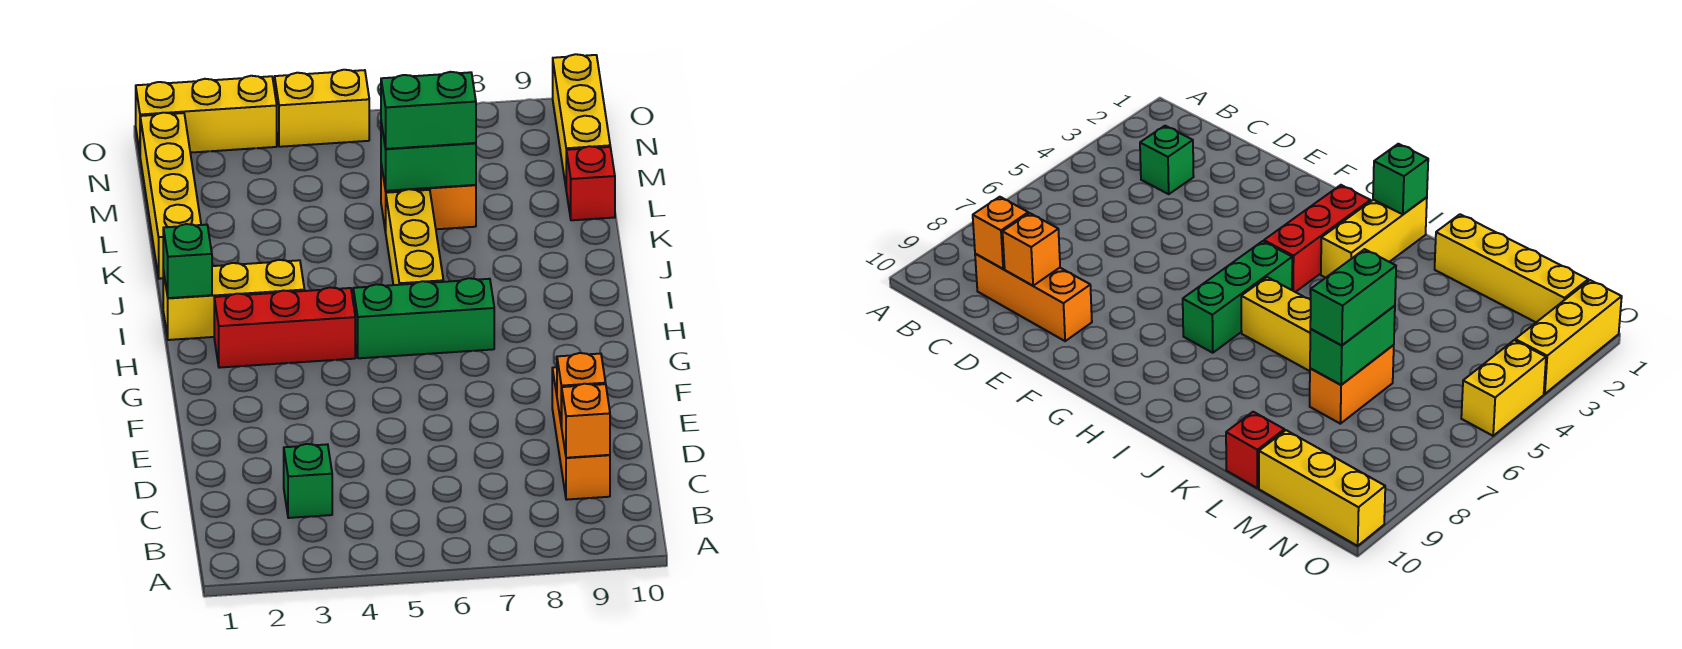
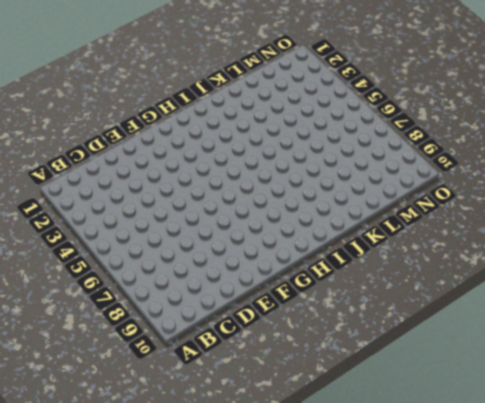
none -> green 1x1 brick [284,444,332,518]
none -> orange 1x3 brick [552,367,610,500]
none -> red 1x3 brick [214,287,355,368]

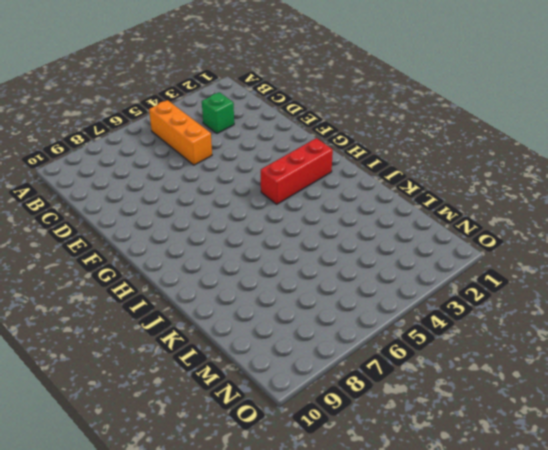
orange 1x3 brick [149,100,212,165] -> orange 1x3 brick moved to [552,367,610,500]
none -> green 1x3 brick [353,278,494,358]
none -> yellow 1x3 brick [163,260,305,340]
none -> yellow 1x3 brick [386,189,443,285]

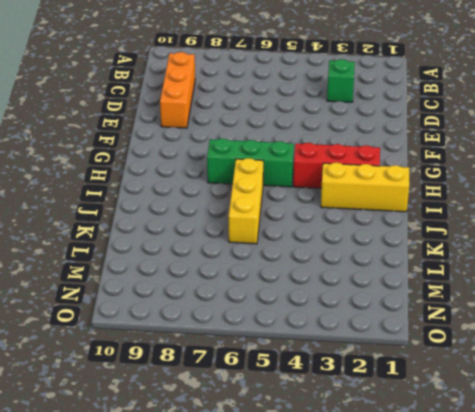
none -> yellow 1x4 brick [140,113,201,279]
none -> orange 1x2 brick [381,165,476,232]
none -> red 1x1 brick [566,146,615,220]

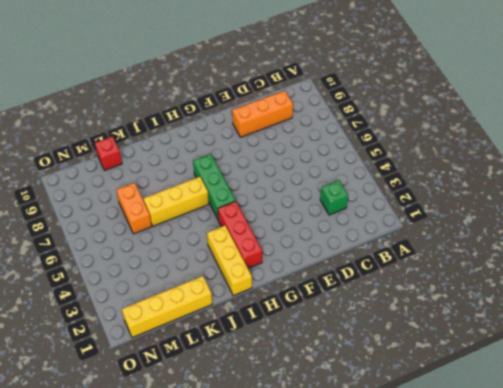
none -> yellow 1x3 brick [553,54,610,185]
none -> yellow 1x3 brick [136,76,277,153]
none -> yellow 1x2 brick [275,70,369,147]

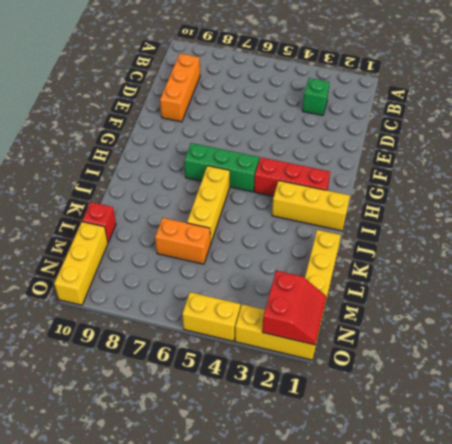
red 2x2 slope [262,271,327,345] -> none
none -> orange 1x1 brick [562,384,610,458]
none -> orange 1x1 brick [557,353,606,427]
none -> green 1x1 brick [163,224,212,298]

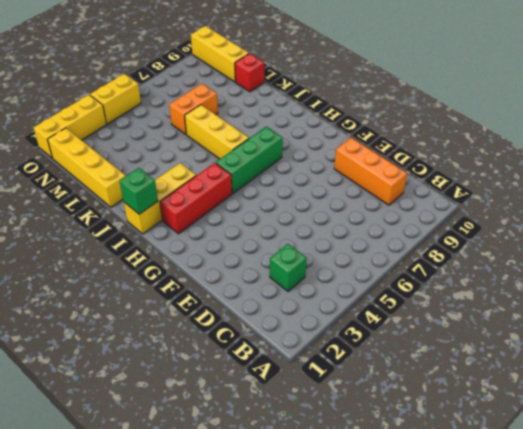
none -> orange 1x1 brick [562,384,610,458]
none -> orange 1x1 brick [557,353,606,427]
none -> green 1x2 brick [381,123,476,191]

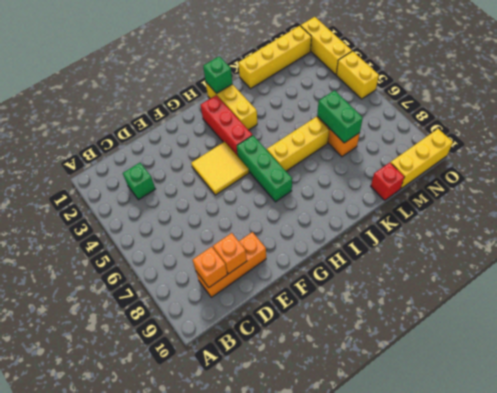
yellow 2x2 tile [191,142,249,195] -> none
none -> green 1x2 brick [381,72,476,149]

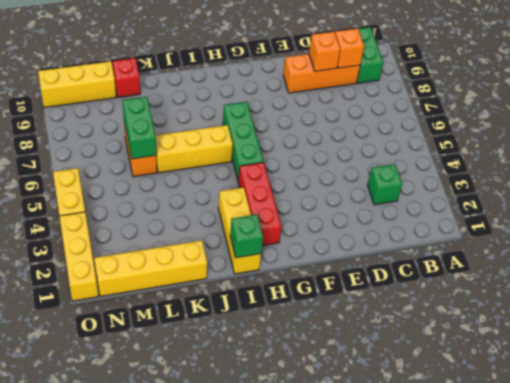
green 1x2 brick [357,27,383,83] -> green 1x2 brick moved to [381,72,476,149]

